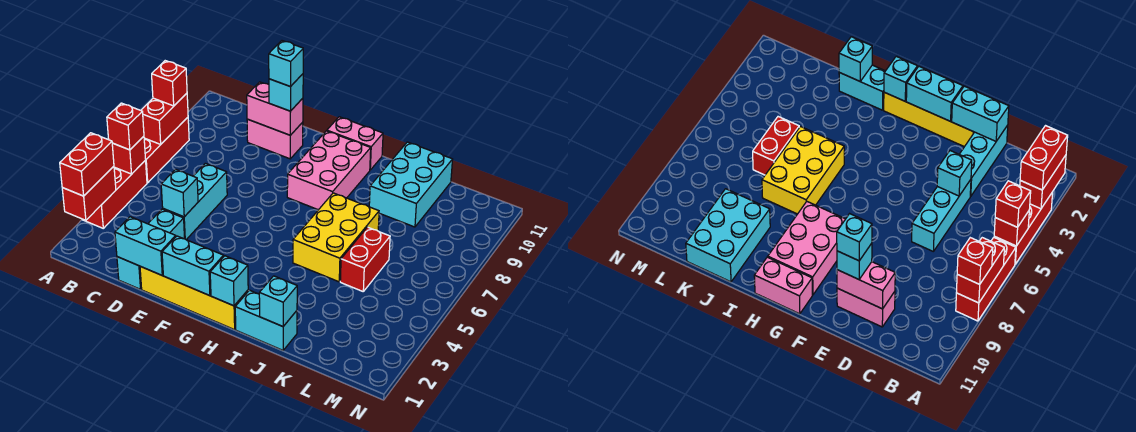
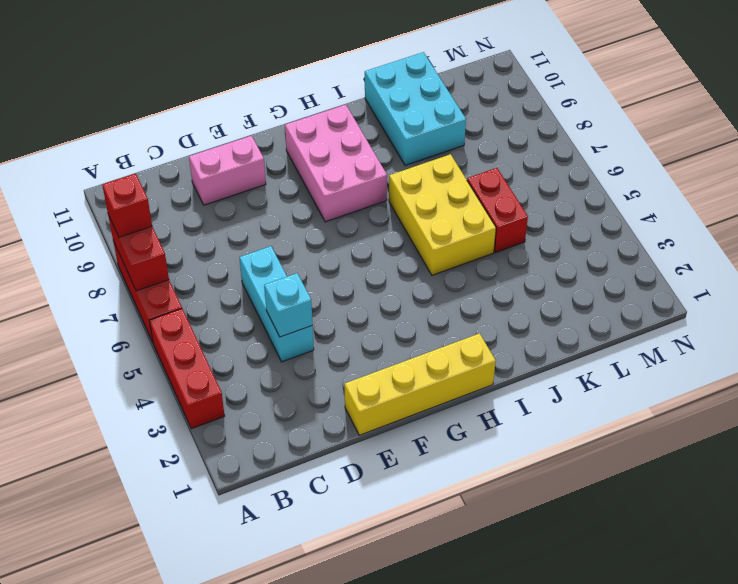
none -> cyan 1x3 brick [117,209,185,289]
none -> pink 1x2 brick [327,117,383,170]
none -> cyan 1x2 brick [235,290,297,350]

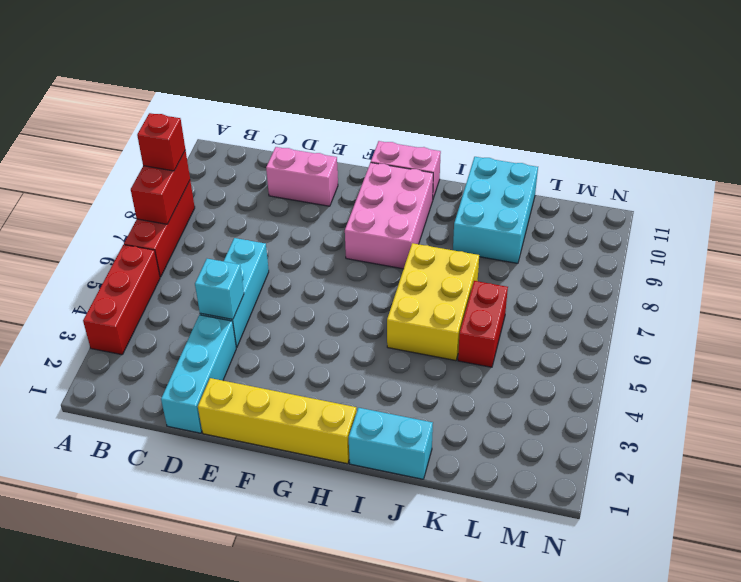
none -> red 1x2 brick [62,166,116,220]
none -> red 1x1 brick [112,136,146,174]
none -> cyan 1x2 brick [115,217,176,275]

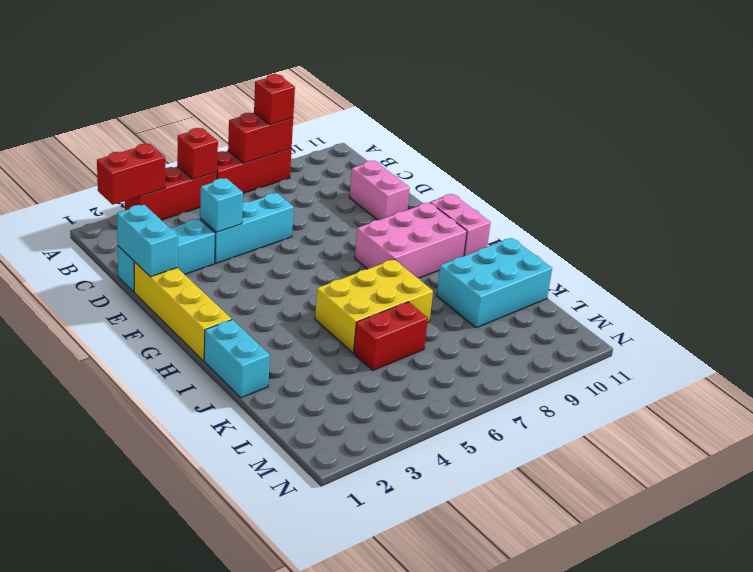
none -> pink 1x2 brick [247,82,303,135]
none -> cyan 1x2 brick [162,236,224,296]
none -> cyan 1x1 brick [210,256,248,306]

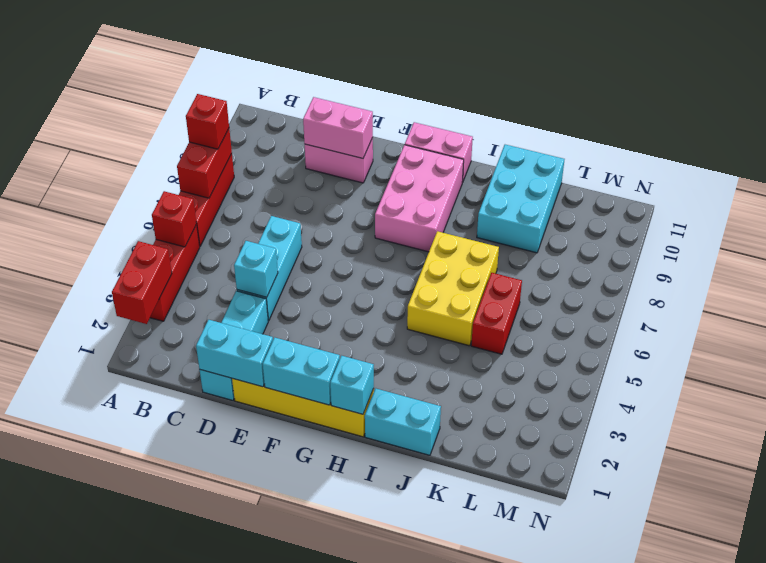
none -> cyan 1x1 brick [259,276,297,326]
none -> red 1x2 brick [60,133,114,196]
none -> red 1x1 brick [107,103,144,150]

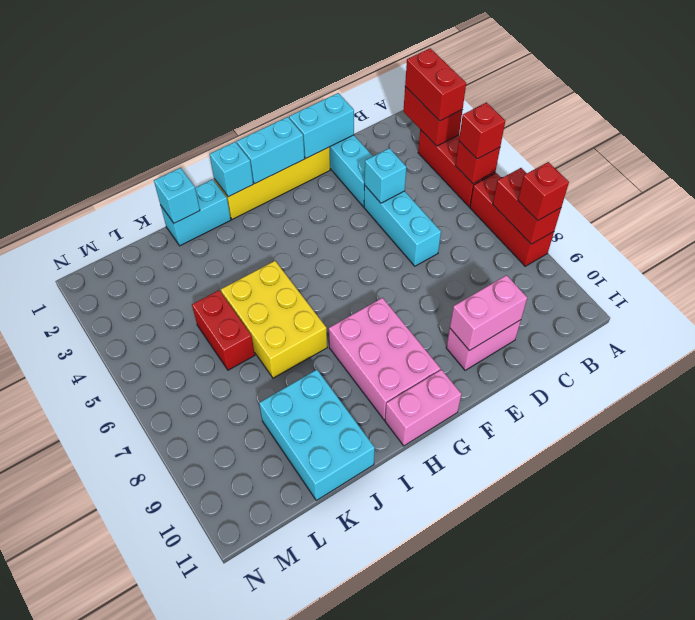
none -> cyan 1x1 brick [269,74,303,111]
none -> cyan 1x1 brick [269,41,303,87]

